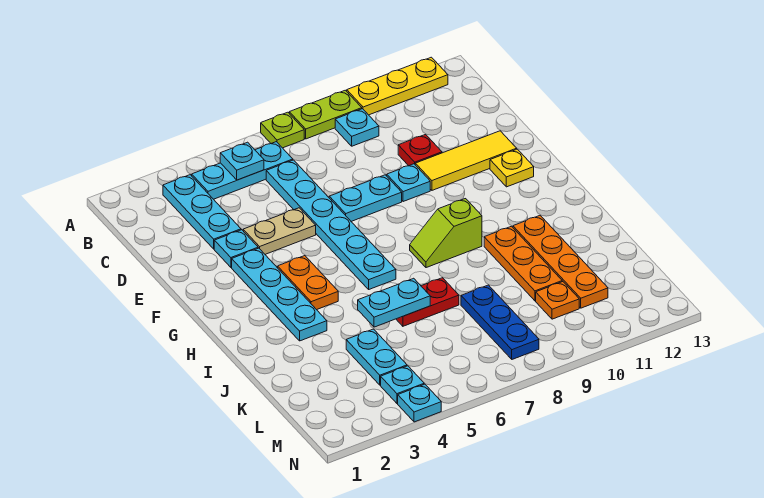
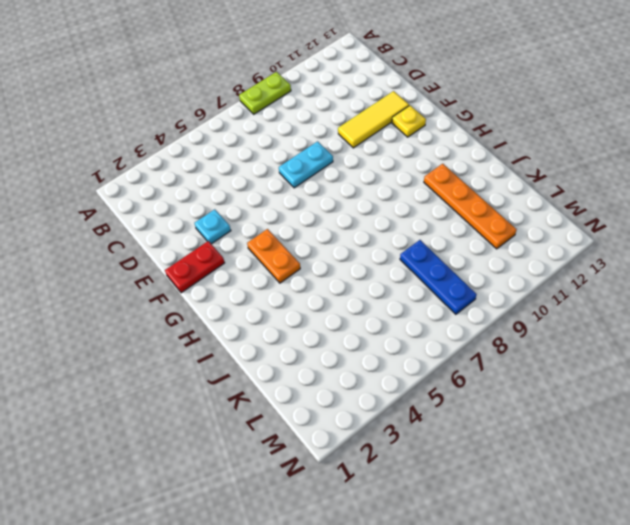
red 1x2 plate [165,241,225,293] -> red 1x2 plate moved to [396,278,459,326]
none -> lime 1x1 plate [261,112,304,148]
none -> yellow 1x3 plate [347,57,448,115]
none -> cyan 1x3 plate [163,175,241,249]

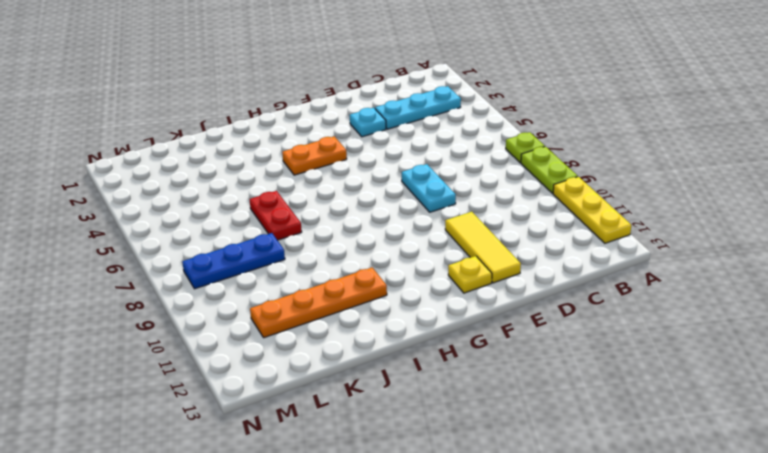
none -> cyan 1x3 plate [192,142,293,199]
none -> cyan 1x1 plate [335,109,379,146]
none -> cyan 1x6 plate [266,160,396,289]

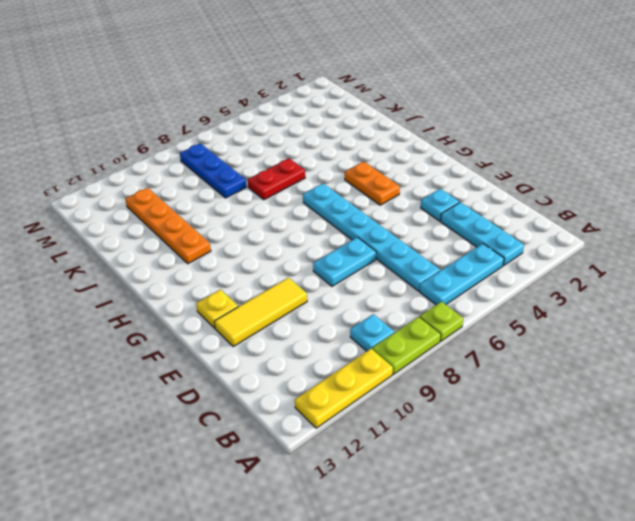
none -> red 1x1 plate [398,135,442,166]
none -> tan 1x2 plate [243,208,316,254]
none -> cyan 1x1 plate [387,164,430,202]

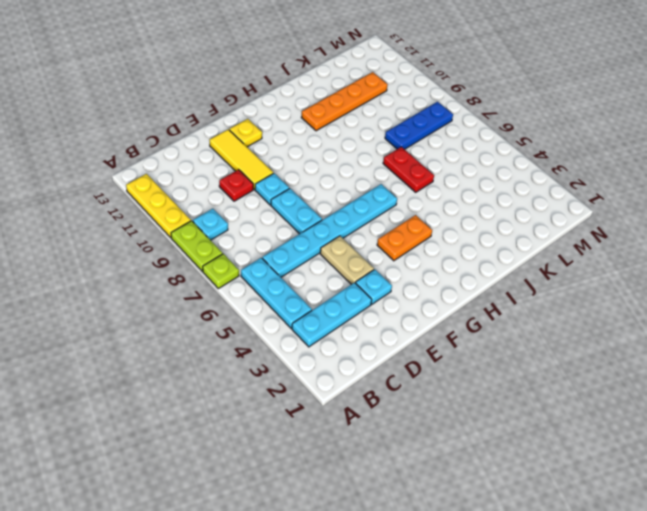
none -> cyan 1x4 plate [232,248,327,341]
none -> lime 1x2 slope [410,199,482,268]
none -> orange 1x3 plate [484,226,562,301]

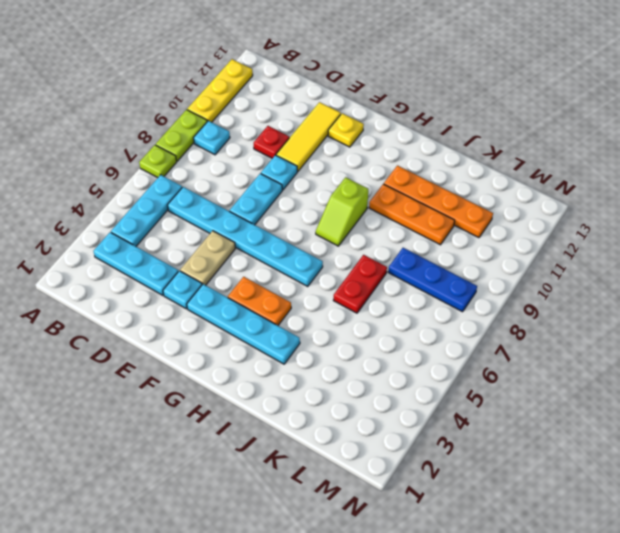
none -> cyan 1x2 plate [346,329,407,385]
none -> orange 1x1 plate [536,282,579,319]
none -> cyan 1x1 plate [381,366,424,404]

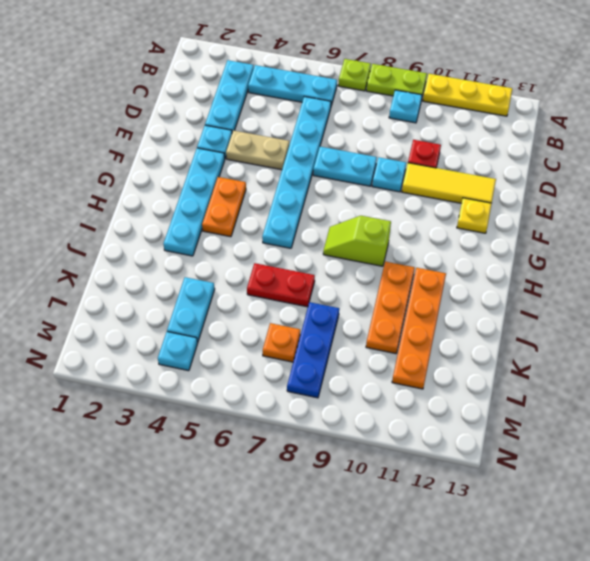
orange 1x1 plate [263,323,300,362] -> orange 1x1 plate moved to [536,282,579,319]
none -> cyan 1x1 plate [398,384,441,422]
none -> cyan 1x1 plate [220,142,264,180]
none -> cyan 1x2 plate [358,278,430,327]

